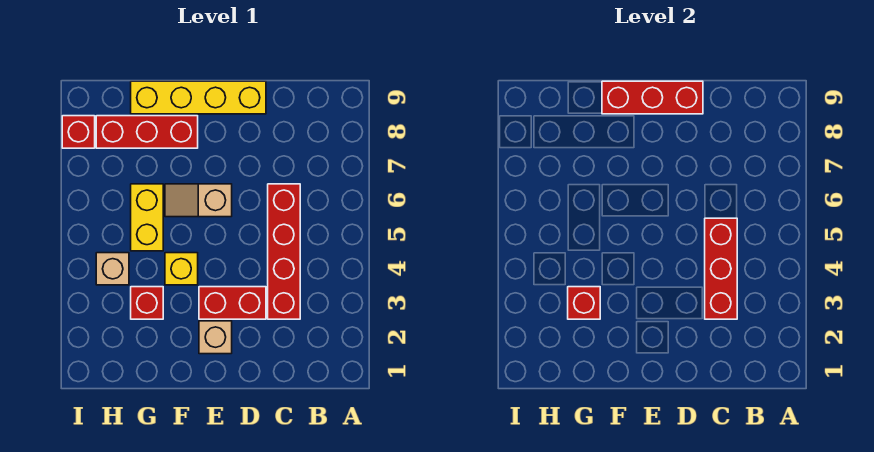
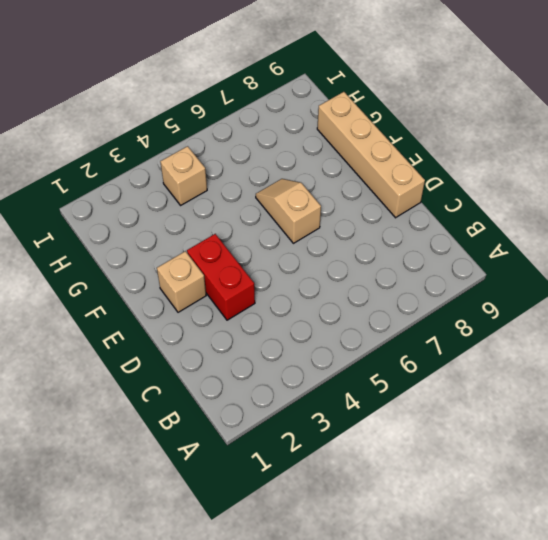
tan 1x4 brick [317,92,425,218] -> yellow 1x4 brick [131,81,266,114]
none -> red 1x4 brick [268,184,300,319]
none -> yellow 1x1 brick [165,253,198,285]
none -> red 1x3 brick [96,116,198,148]

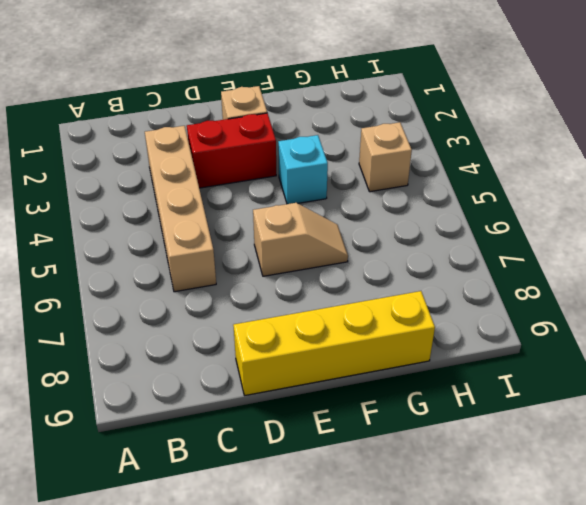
tan 1x4 brick [145,126,216,292] -> red 1x4 brick [268,184,300,319]
cyan 1x1 brick [278,135,328,204] -> yellow 1x1 brick [165,253,198,285]
none -> red 1x3 brick [96,116,198,148]
none -> red 1x1 brick [131,287,163,319]
none -> yellow 1x2 brick [131,184,163,251]

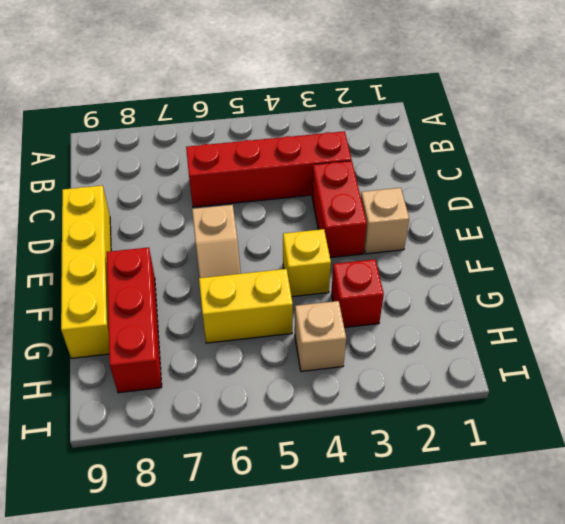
none -> red 1x1 brick [62,116,95,148]
none -> red 1x3 brick [705,218,737,319]
none -> red 1x3 brick [602,81,703,114]

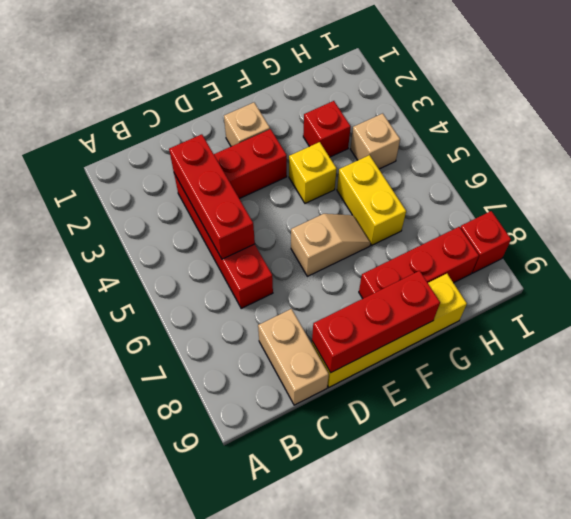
tan 1x2 brick [258,309,329,405] -> none
none -> red 1x1 brick [568,287,600,319]

